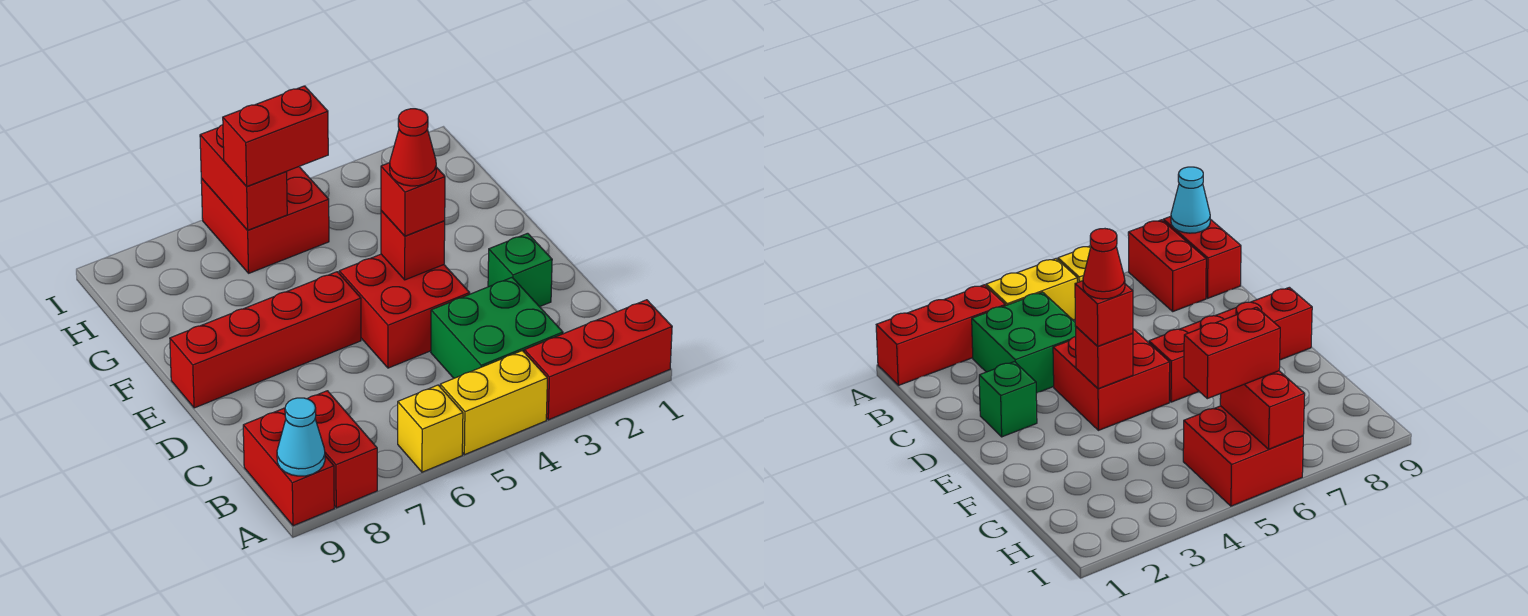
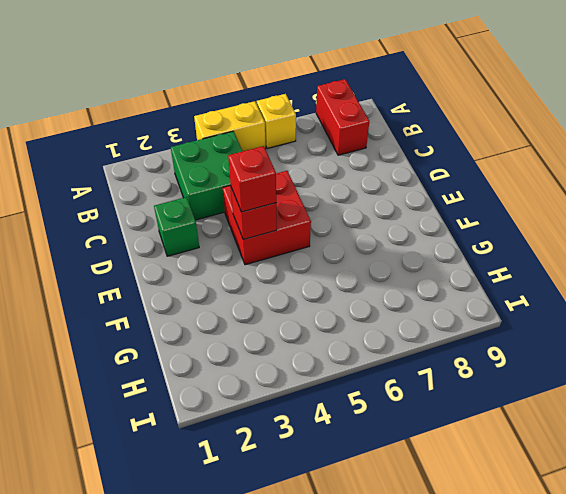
none -> red 1x3 brick [524,300,672,420]
none -> red 1x2 brick [243,408,334,526]
none -> red 1x4 brick [170,272,361,408]

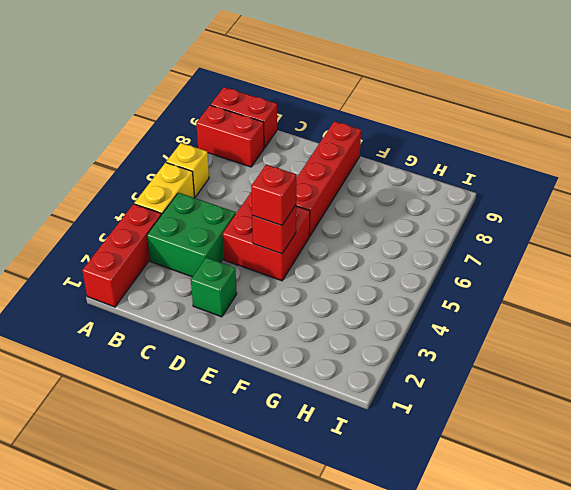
none -> red 2x2 brick [201,167,329,273]
none -> cyan 1x1 cone [277,398,325,476]
none -> red 1x2 brick [200,125,287,230]

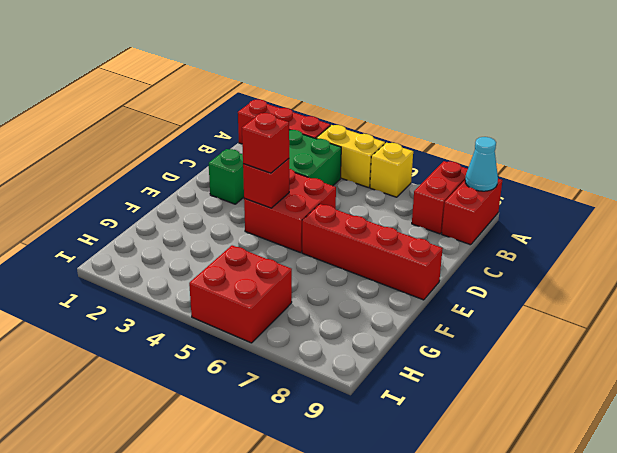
none -> red 1x2 brick [200,125,287,230]
none -> red 1x2 brick [223,86,328,186]
none -> red 1x1 cone [390,109,436,186]

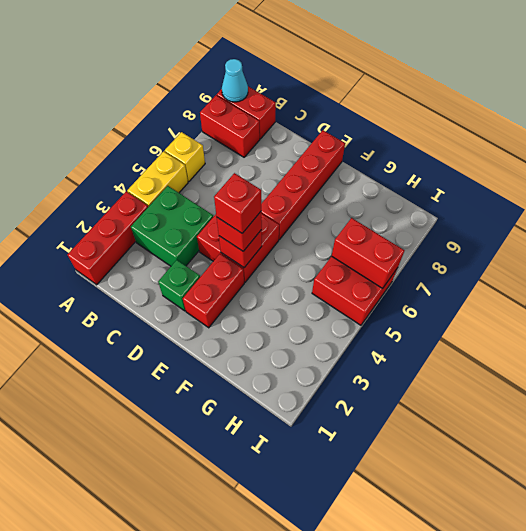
red 1x2 brick [183,254,244,328] -> red 1x2 brick moved to [223,86,328,186]
red 1x1 brick [214,173,261,233] -> red 1x1 cone [390,109,436,186]

